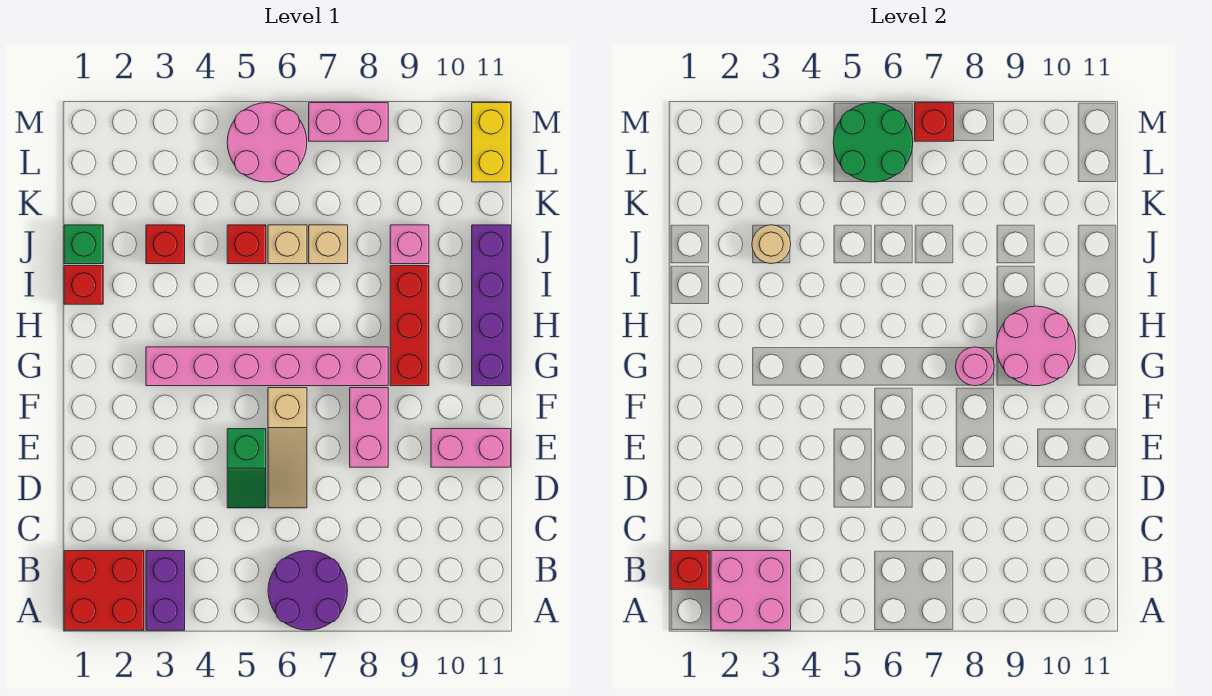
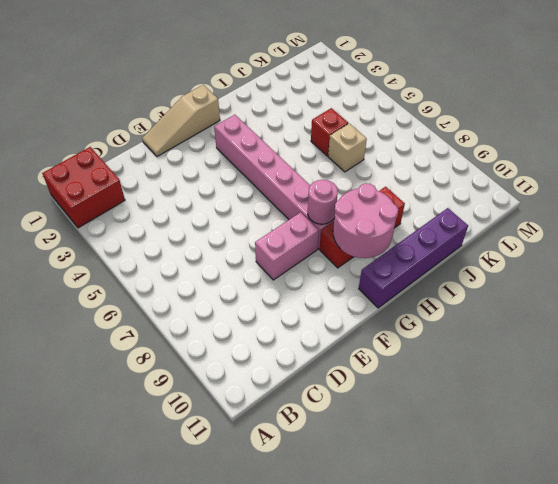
tan 1x3 slope [142,85,220,157] -> tan 1x3 slope moved to [268,388,307,508]
none -> purple 1x2 brick [146,551,185,630]
none -> purple 2x2 round brick [268,551,348,630]
none -> green 1x2 slope [227,429,266,508]

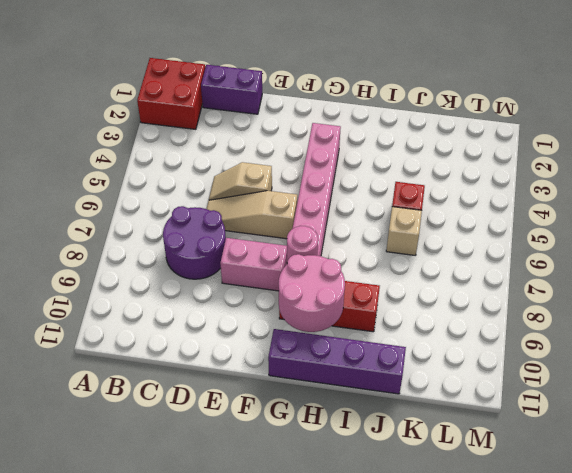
purple 1x2 brick [201,65,262,114] -> purple 1x2 brick moved to [146,551,185,630]
purple 2x2 round brick [163,206,226,279] -> purple 2x2 round brick moved to [268,551,348,630]
tan 1x2 slope [209,162,272,200] -> green 1x2 slope [227,429,266,508]
none -> pink 1x2 brick [431,429,511,467]
none -> red 1x1 brick [64,266,103,304]
none -> green 1x1 brick [64,225,103,264]

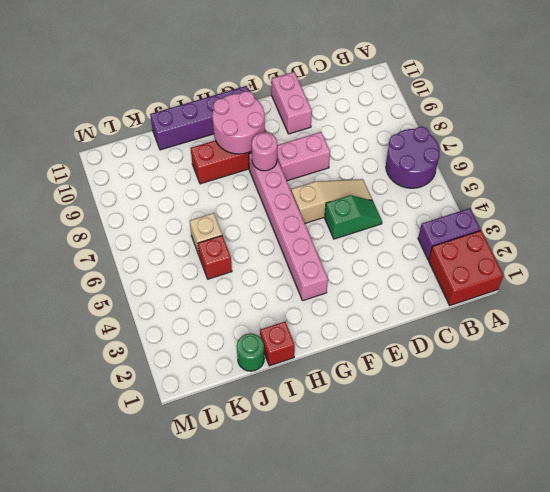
green 1x1 round brick [237,333,264,371] -> green 1x1 brick [64,225,103,264]
none -> red 1x1 brick [146,225,185,264]
none -> tan 1x1 brick [309,225,348,264]
none -> pink 1x1 brick [390,225,429,264]

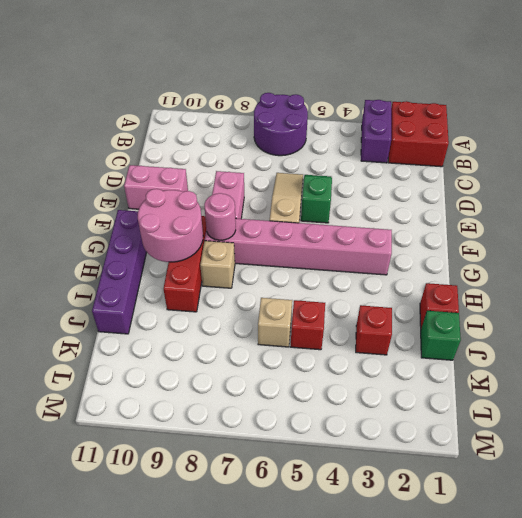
tan 1x1 brick [200,241,235,288] -> tan 1x1 brick moved to [309,225,348,264]
none -> pink 1x1 brick [390,225,429,264]
none -> pink 2x2 round brick [227,103,307,182]
none -> yellow 1x2 brick [472,103,511,182]

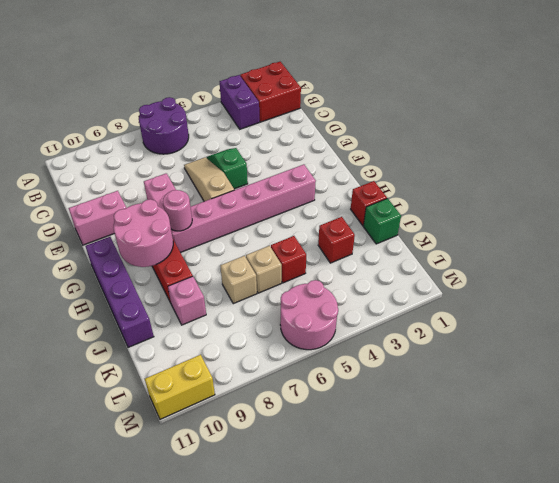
yellow 1x2 brick [145,355,215,419] -> yellow 1x2 brick turned to [472,103,511,182]
none -> pink 1x2 brick [309,103,388,141]
none -> pink 2x2 brick [711,551,791,630]
none -> red 1x1 brick [670,551,709,589]

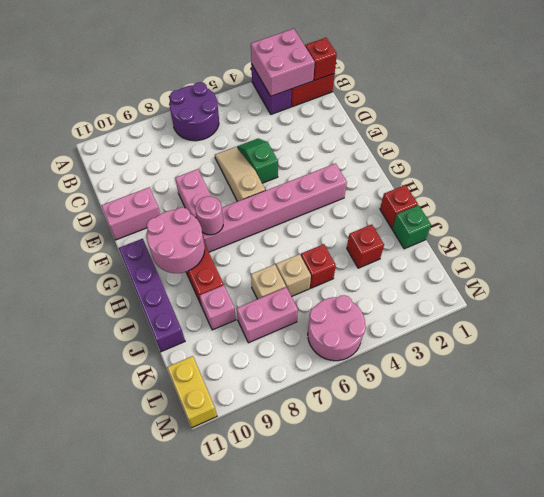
pink 1x2 brick [236,287,298,343] -> pink 1x2 brick moved to [309,103,388,141]
none -> tan 1x1 round brick [752,225,791,264]
none -> green 2x2 round brick [833,103,913,182]
none -> red 1x1 brick [915,103,954,141]

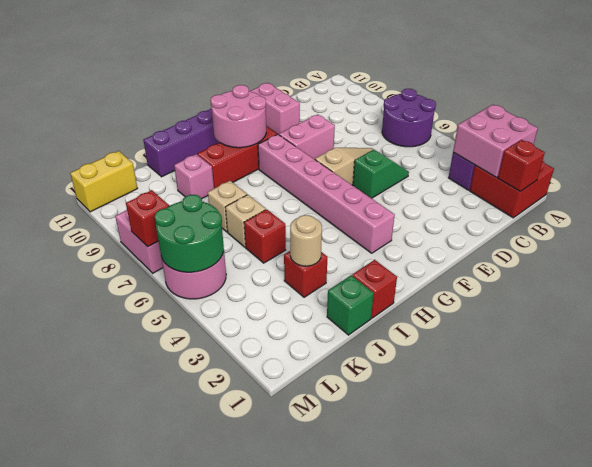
none -> pink 1x1 round brick [956,347,994,386]

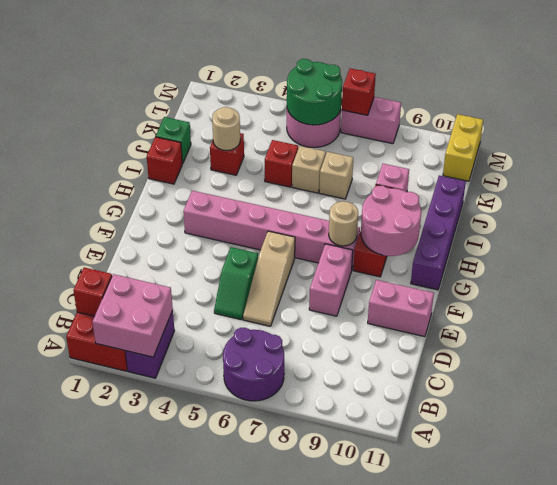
tan 1x1 round brick [329,201,358,246] -> pink 1x1 round brick [956,347,994,386]

